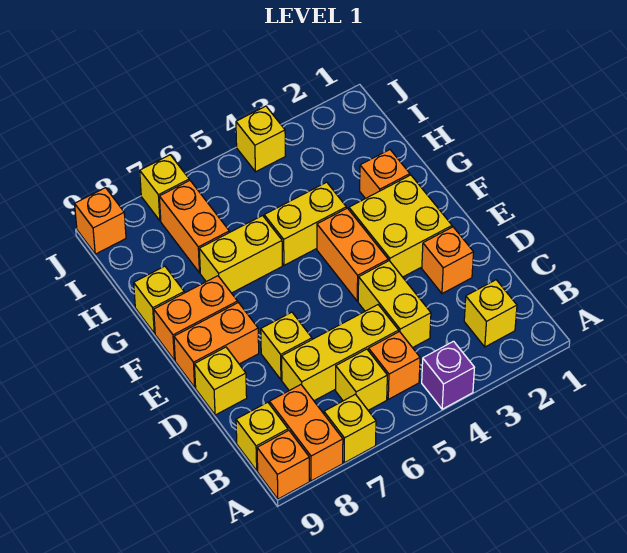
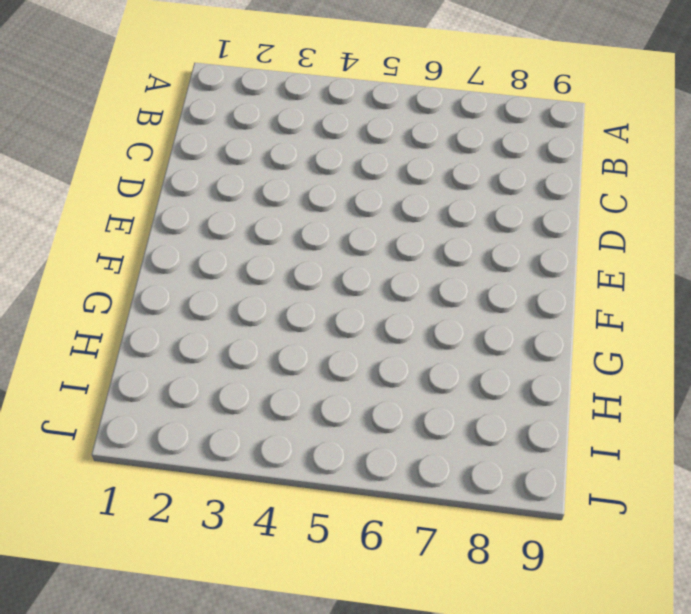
none -> purple 1x1 brick [422,341,474,409]
none -> yellow 1x1 brick [324,394,376,463]
none -> orange 1x2 brick [270,385,343,481]

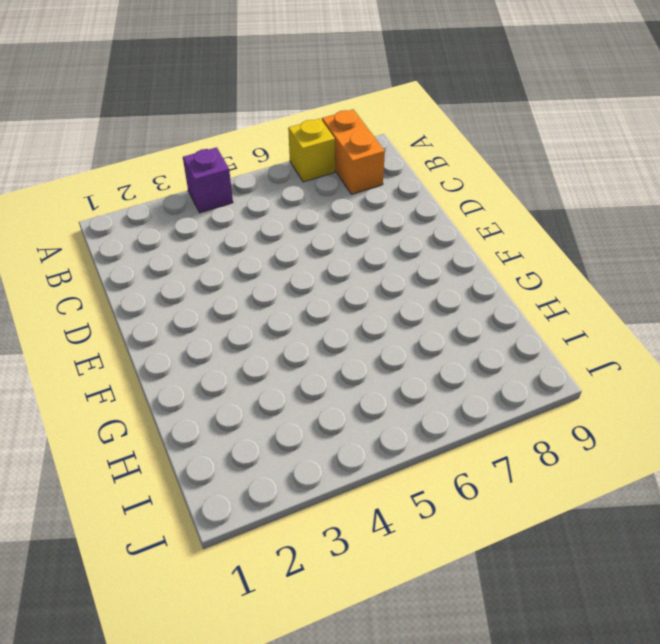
none -> orange 1x1 brick [257,430,309,499]
none -> yellow 1x1 brick [464,280,517,347]
none -> orange 1x1 brick [369,332,420,399]

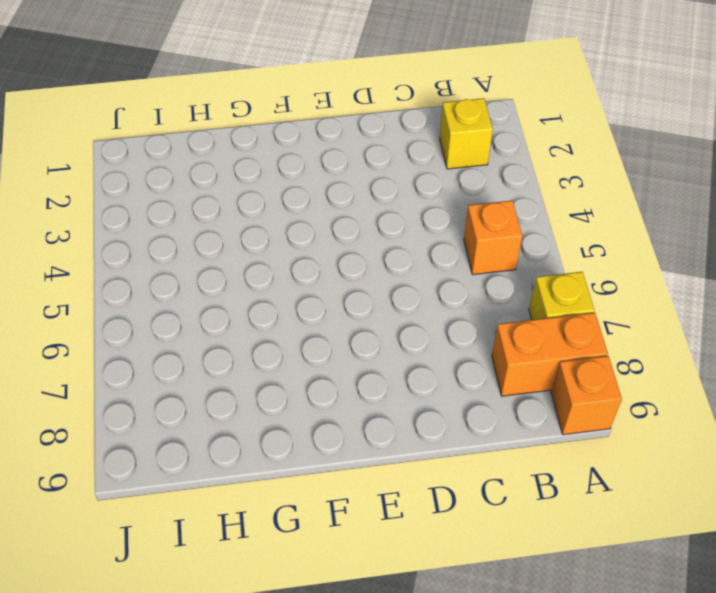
none -> purple 1x1 brick [422,341,474,409]
none -> yellow 1x1 brick [336,349,387,410]
none -> yellow 1x1 brick [236,402,288,471]

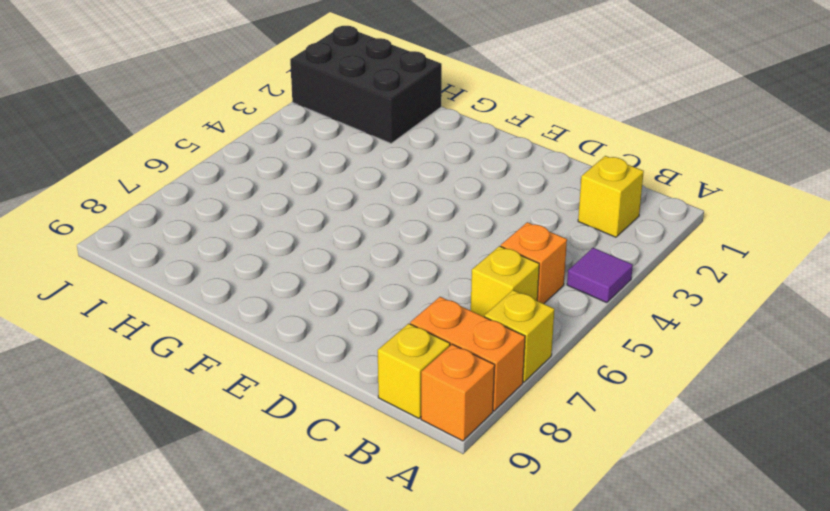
purple 1x1 tile [567,248,633,303] -> purple 1x1 brick [422,341,474,409]
black 2x3 brick [290,26,442,143] -> none
none -> yellow 1x2 brick [358,261,431,348]
none -> yellow 1x3 brick [282,305,399,401]
none -> orange 1x1 brick [422,227,474,294]

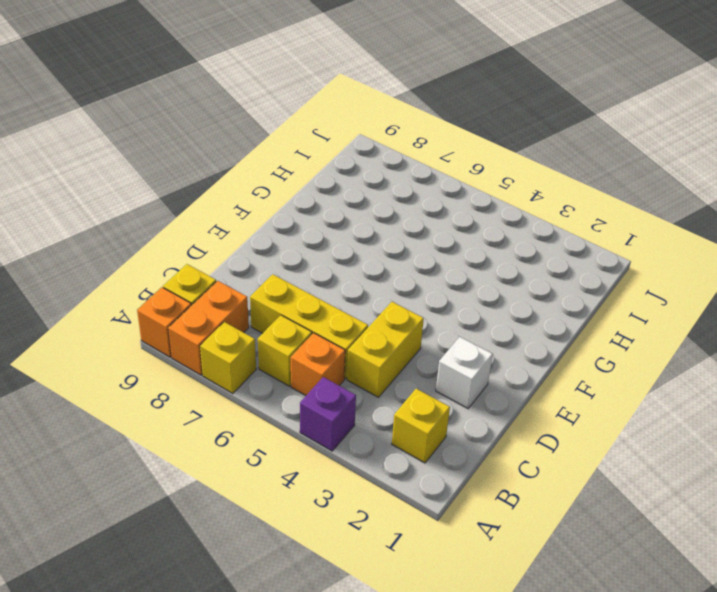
white 1x1 brick [436,337,493,408] -> orange 1x1 brick [422,227,474,294]
none -> yellow 1x1 brick [261,312,312,380]
none -> yellow 1x1 brick [195,347,247,415]
none -> yellow 2x2 brick [349,175,452,277]

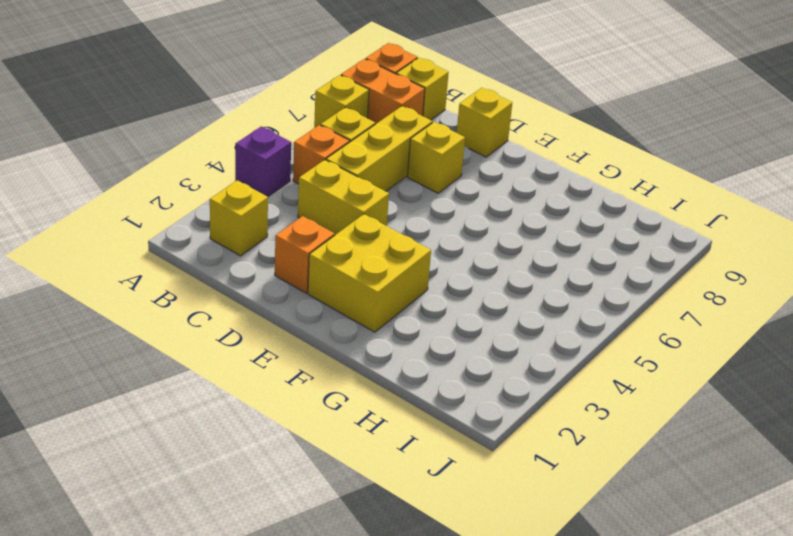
none -> orange 1x2 brick [317,208,388,301]
none -> orange 1x2 brick [174,303,259,387]
none -> orange 1x2 brick [154,276,238,360]

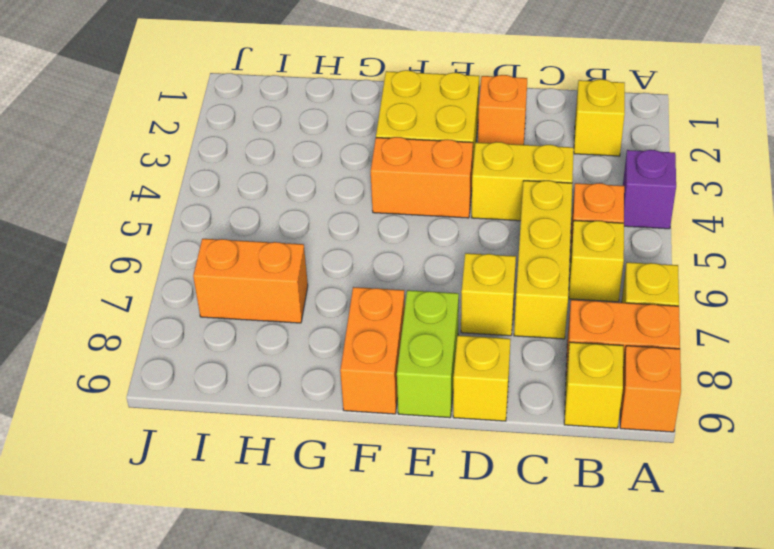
lime 1x2 brick [397,290,459,418] -> orange 1x2 brick [174,303,259,387]
none -> orange 1x1 brick [360,150,410,199]
none -> yellow 1x2 brick [264,182,346,265]
none -> yellow 1x2 brick [199,216,282,293]

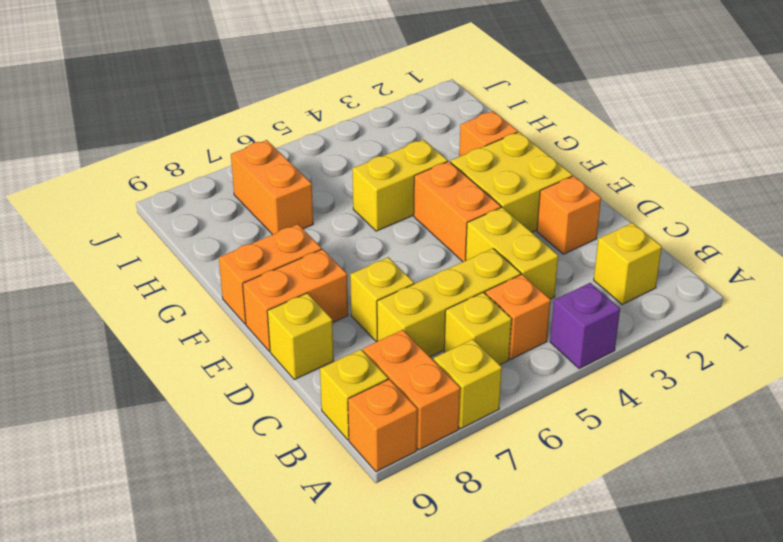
none -> yellow 1x2 brick [199,216,282,293]
none -> yellow 1x1 brick [134,266,184,333]
none -> yellow 1x1 brick [236,106,285,172]

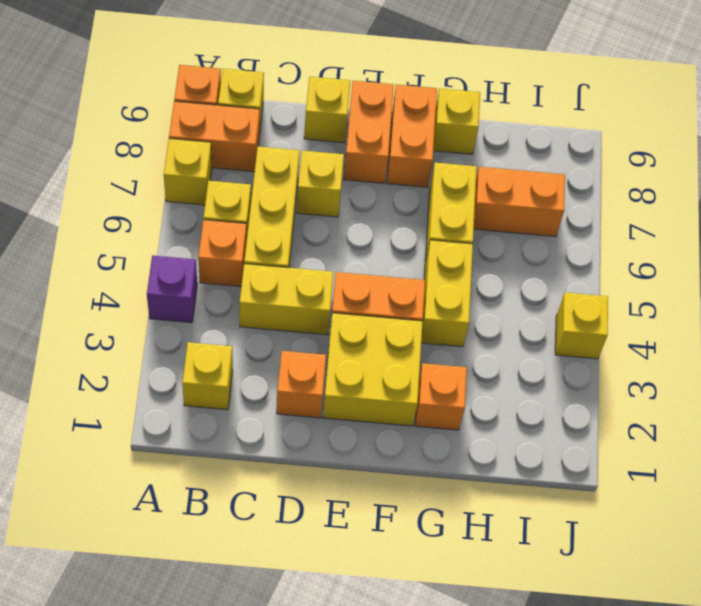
none -> yellow 1x1 brick [140,155,189,221]
none -> orange 1x1 brick [75,188,126,254]

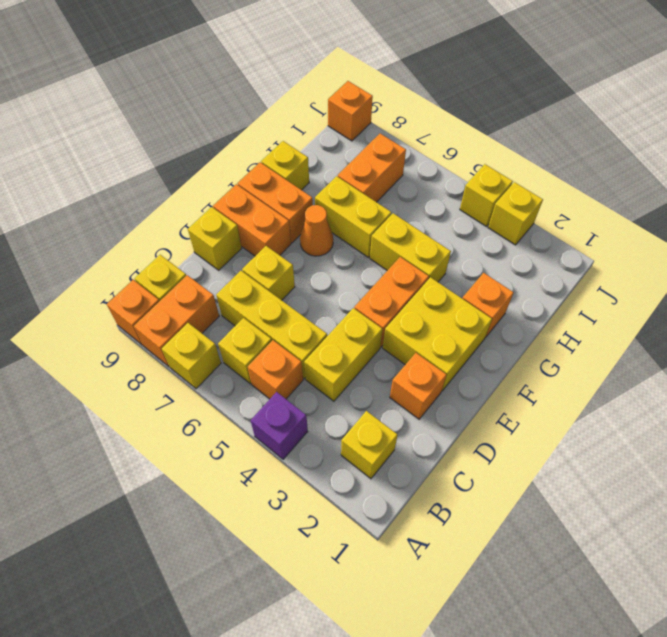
orange 1x1 cone [300,205,333,256] -> none
yellow 1x1 brick [488,182,543,245] -> yellow 1x1 brick moved to [140,155,189,221]

